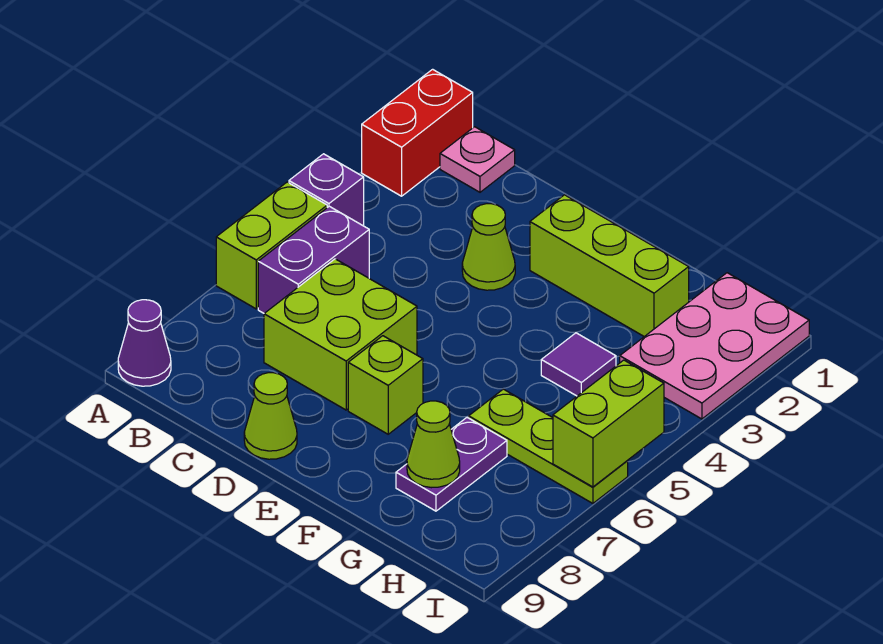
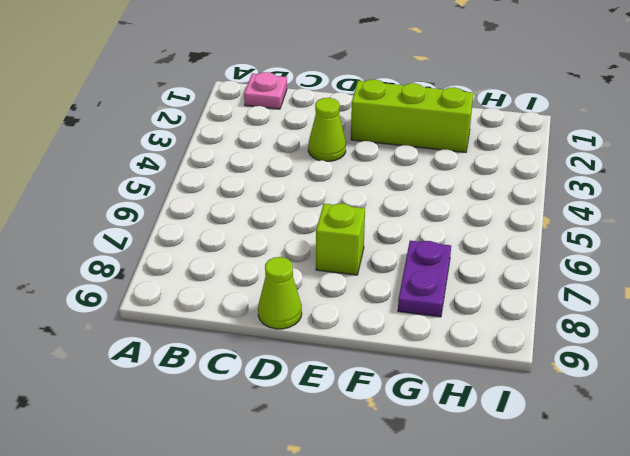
none -> red 1x2 brick [362,69,473,196]
none -> purple 1x1 brick [289,154,364,226]
none -> lime 1x2 brick [216,182,327,309]

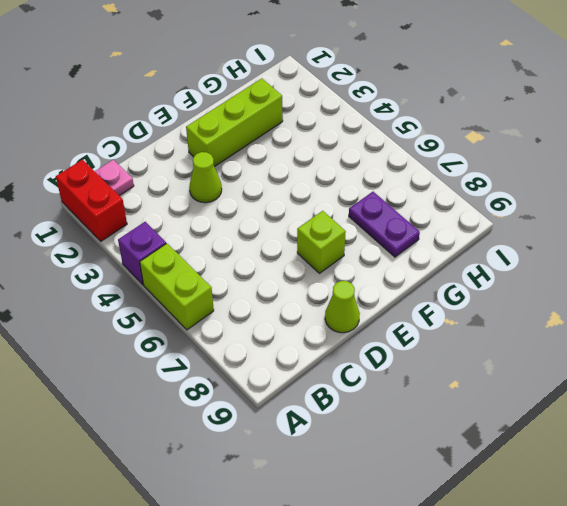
none -> purple 1x1 cone [118,300,171,386]
none -> purple 1x2 brick [258,206,369,313]
none -> lime 2x2 brick [264,259,417,410]

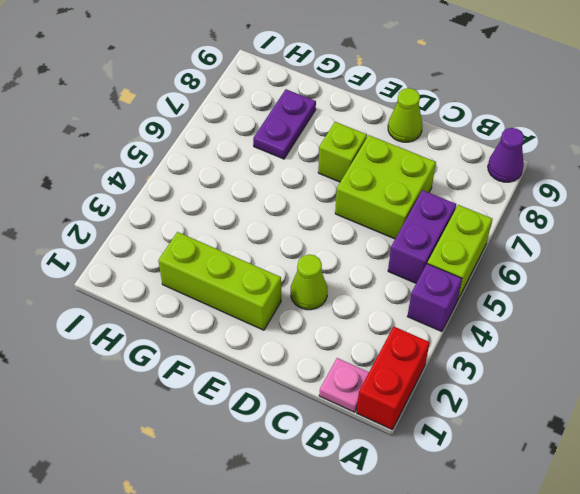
none -> purple 1x1 tile [541,333,616,396]
none -> lime 1x3 plate [469,389,628,503]
none -> pink 2x3 plate [620,273,809,419]

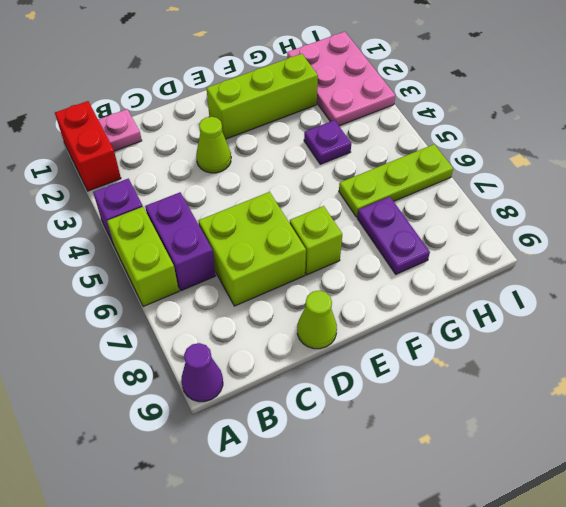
purple 1x1 plate [304,120,351,164] -> purple 1x1 tile [541,333,616,396]
none -> lime 1x1 cone [407,401,460,488]
none -> lime 1x2 brick [553,360,664,487]

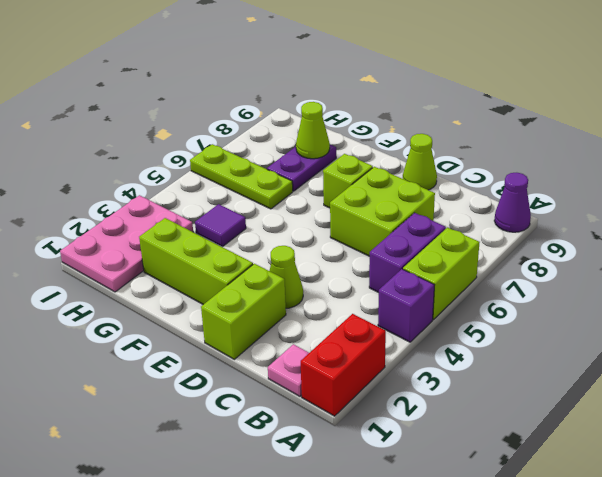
lime 1x2 brick [201,264,286,359] -> lime 1x2 brick moved to [553,360,664,487]

